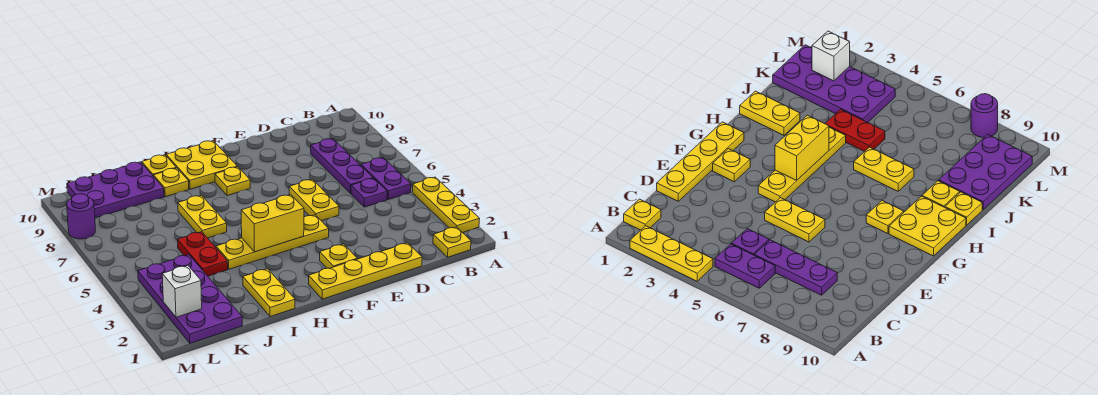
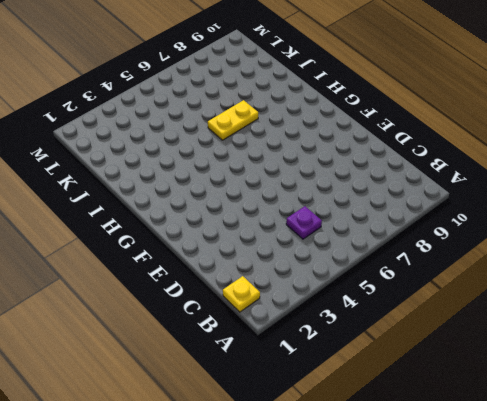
none -> yellow 1x3 plate [412,177,480,233]
none -> purple 1x2 plate [361,158,411,200]
none -> purple 1x3 plate [311,139,373,193]

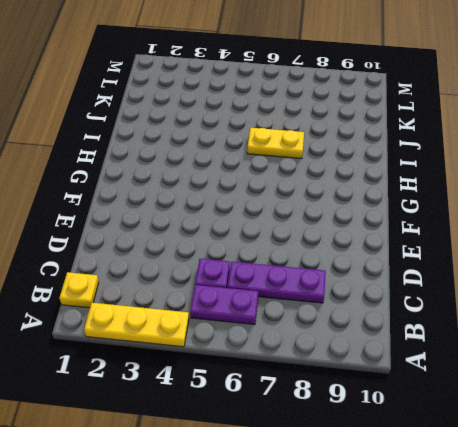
none -> yellow 1x4 plate [309,243,422,299]
none -> yellow 1x2 plate [289,179,339,221]
none -> yellow 1x1 plate [320,244,357,269]

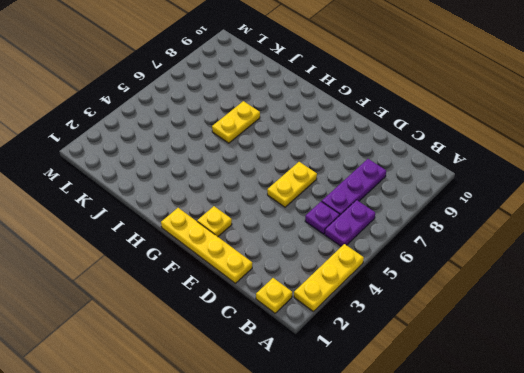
none -> yellow 1x4 plate [216,215,329,269]
none -> yellow 1x1 plate [215,167,250,195]
none -> yellow 2x2 plate [166,141,237,189]

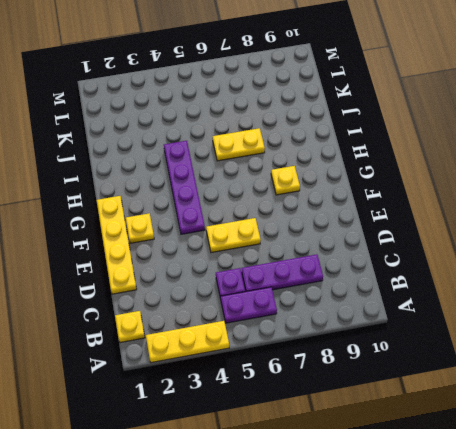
purple 1x4 plate [164,141,205,234] -> yellow 1x4 plate [216,215,329,269]
none -> yellow 2x2 plate [166,141,237,189]
none -> yellow 1x2 plate [243,269,295,317]
none -> yellow 1x1 plate [154,168,189,197]

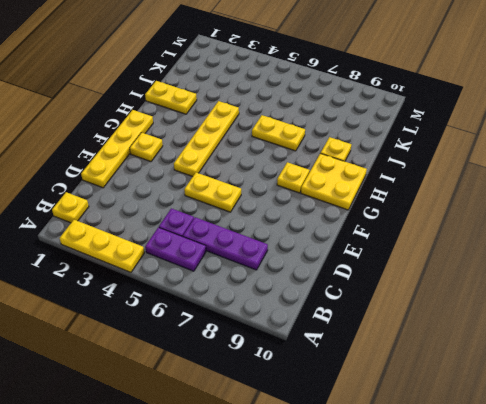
none -> yellow 1x1 plate [142,155,176,177]
none -> red 1x2 plate [177,232,228,276]
none -> purple 2x3 plate [67,162,164,218]

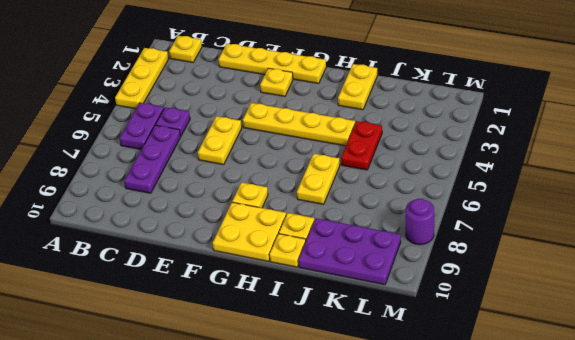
none -> purple 2x4 plate [138,255,242,343]
none -> yellow 1x2 brick [241,195,304,252]
none -> white 1x1 brick [162,266,202,317]

